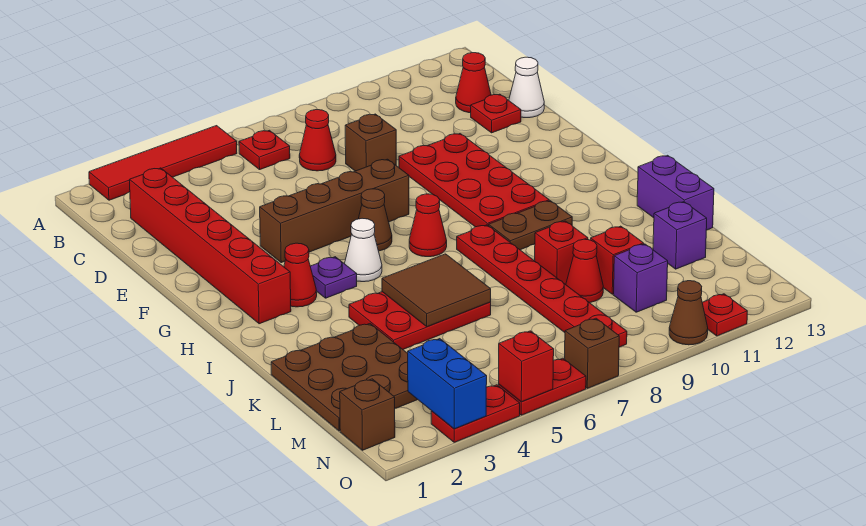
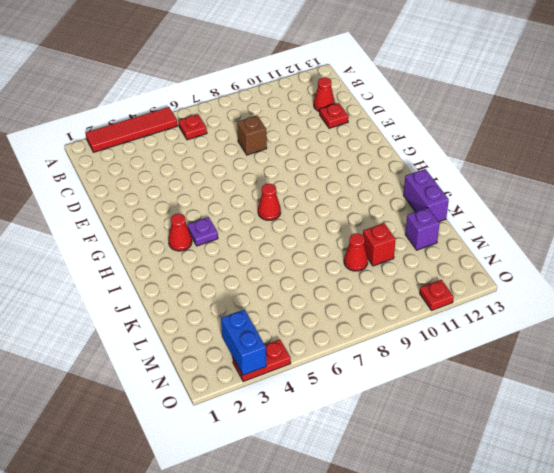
none -> red 1x6 brick [129,168,291,324]
none -> red 1x1 cone [299,110,336,171]
none -> white 1x1 cone [509,57,544,118]
none -> red 2x4 plate [399,134,549,227]

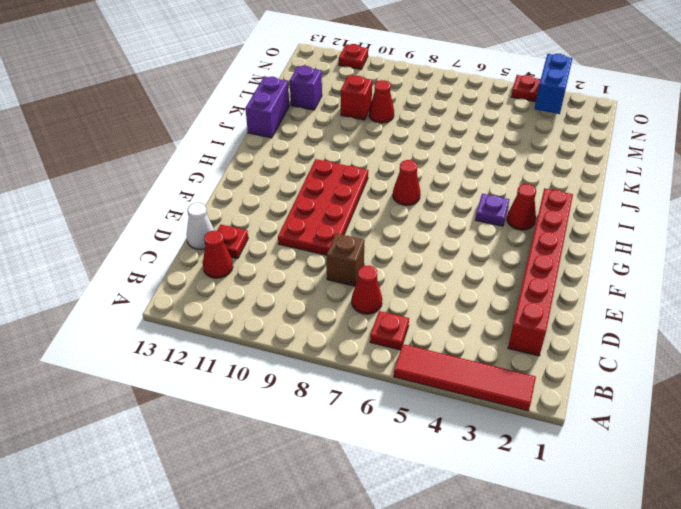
none -> brown 1x4 brick [260,159,409,263]
none -> brown 1x1 cone [358,189,392,251]
none -> white 1x1 cone [345,218,382,282]
none -> red 1x6 plate [457,225,627,347]

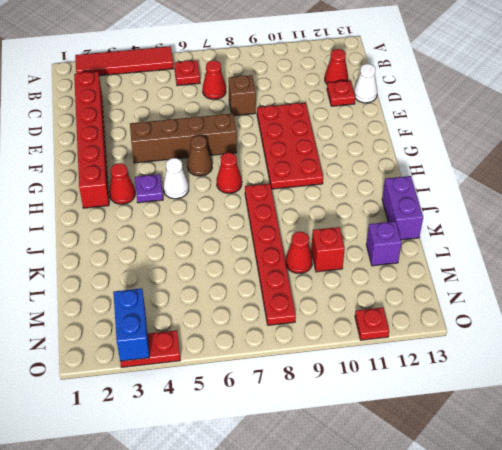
none -> brown 1x2 plate [489,201,572,250]
none -> red 2x3 plate [349,292,491,349]
none -> brown 3x3 plate [271,324,418,431]
none -> red 1x1 brick [535,221,588,285]

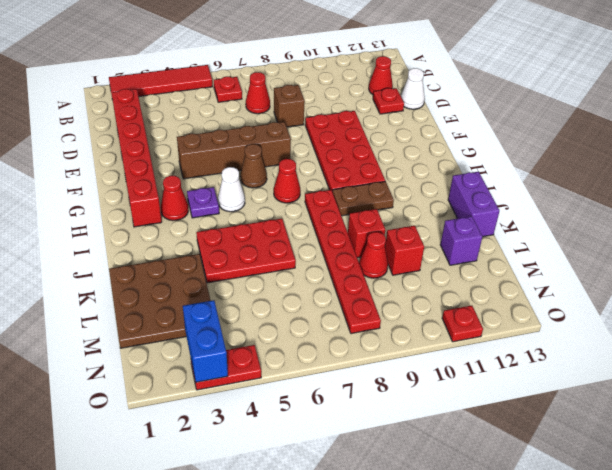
none -> purple 1x1 brick [614,244,668,312]
none -> brown 1x1 brick [340,379,395,450]
none -> red 1x2 plate [498,358,586,415]
none -> brown 1x1 brick [565,318,619,388]

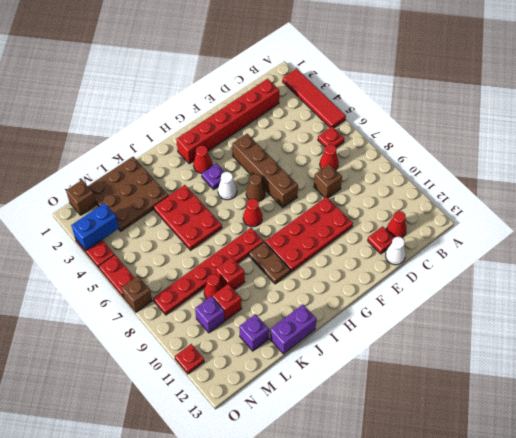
none -> brown 1x1 cone [669,281,708,345]
none -> brown 2x2 tile [382,254,491,327]
none -> red 1x1 brick [499,331,554,402]

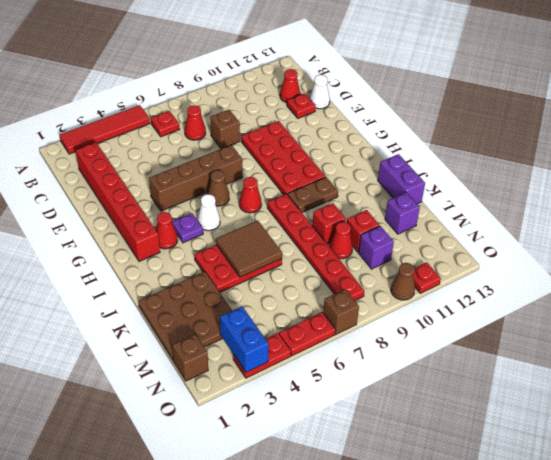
none -> red 1x1 brick [499,331,554,402]

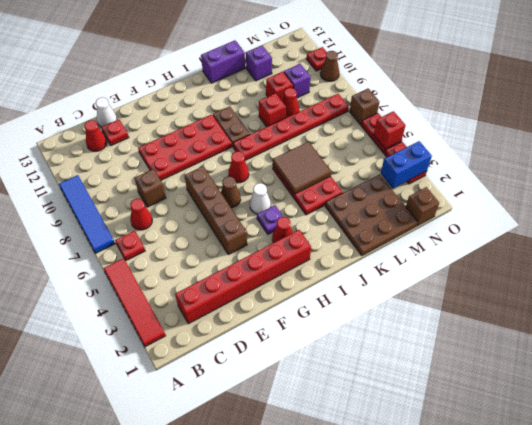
blue 1x4 tile [59,175,115,253] -> none

